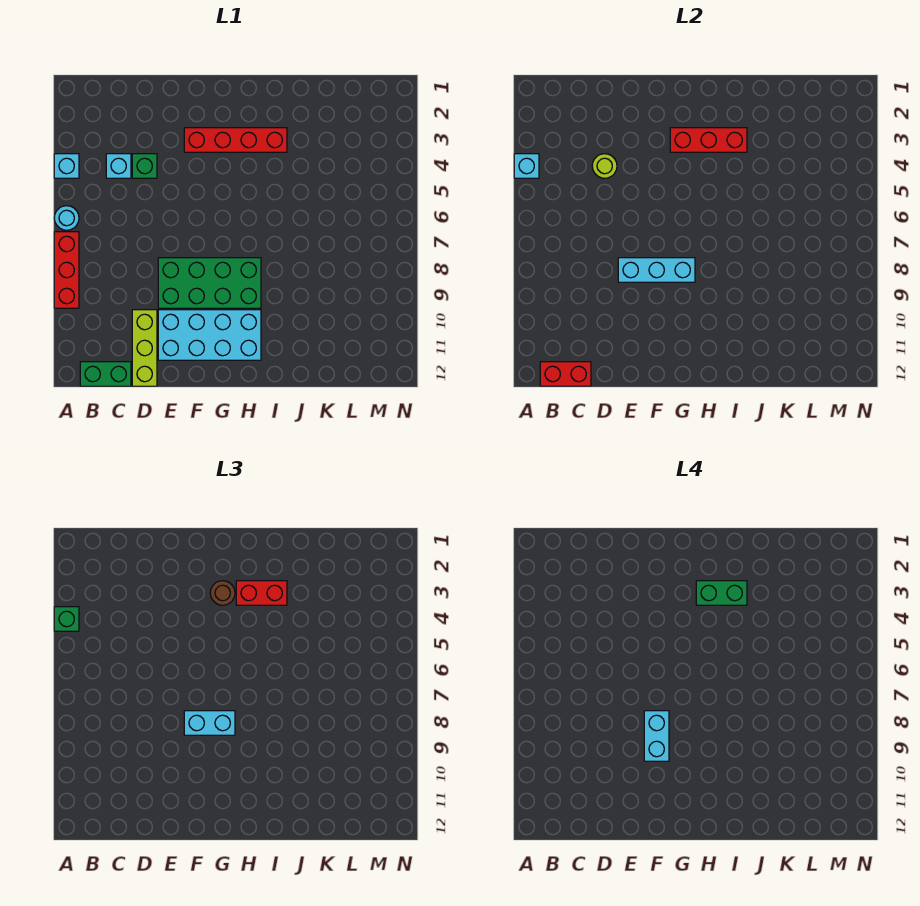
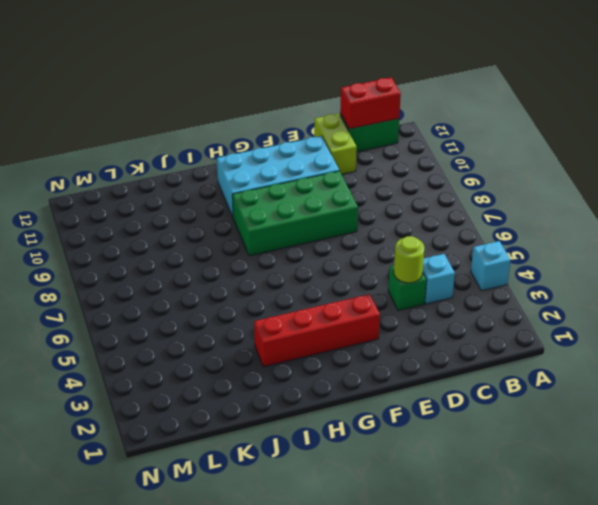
lime 1x2 brick [314,114,357,174] -> lime 1x3 brick [132,310,157,386]
none -> cyan 1x1 round brick [54,206,79,230]
none -> red 1x3 brick [54,232,79,308]
none -> cyan 1x1 brick [514,154,539,178]

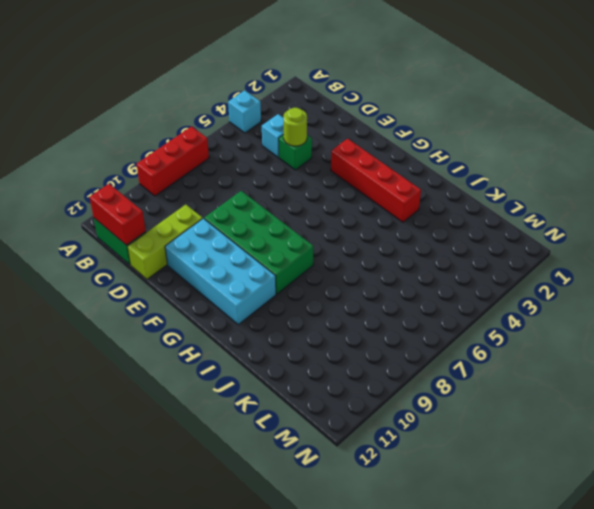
none -> cyan 1x1 round brick [54,206,79,230]
none -> cyan 1x1 brick [514,154,539,178]
none -> cyan 1x3 brick [618,258,695,282]

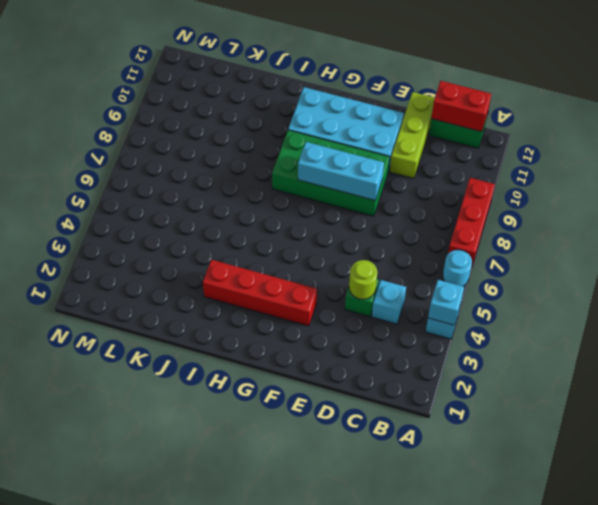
none -> red 1x3 brick [670,128,747,152]
none -> green 1x1 brick [54,607,79,631]
none -> cyan 1x2 brick [184,711,235,735]

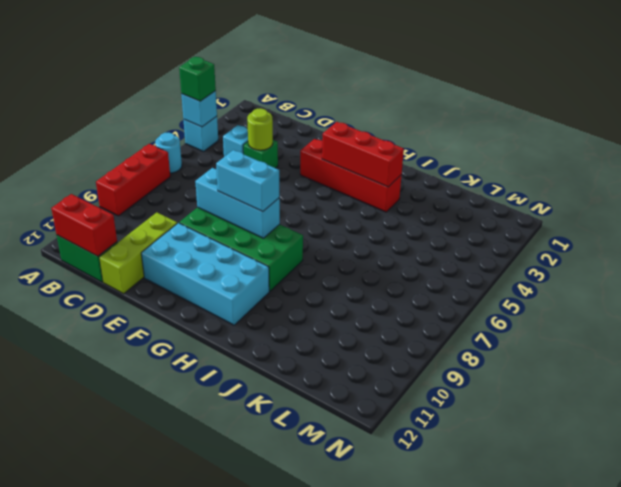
none -> brown 1x1 round brick [210,581,235,605]
none -> red 1x2 brick [236,581,287,605]
none -> cyan 1x2 brick [644,711,669,761]

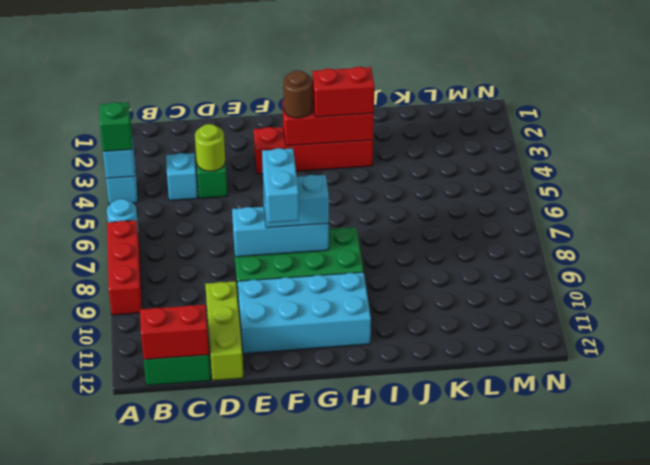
none -> green 1x2 brick [696,581,747,605]

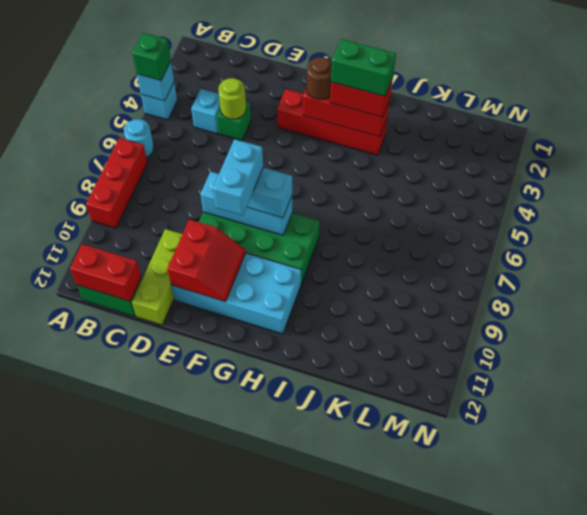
red 2x2 slope [167,219,246,302] -> none

